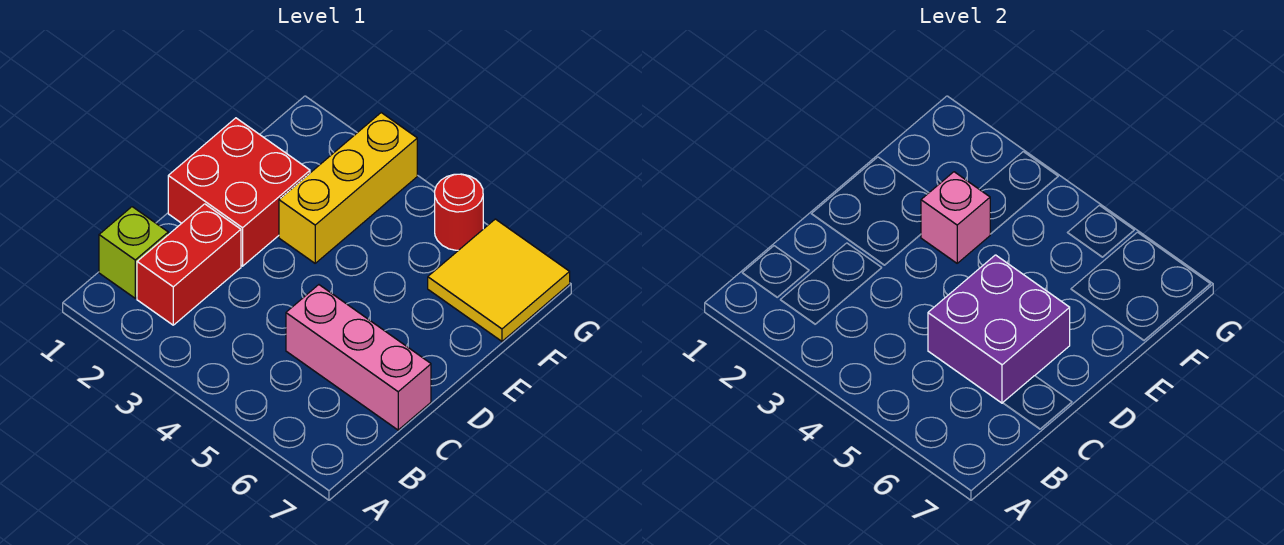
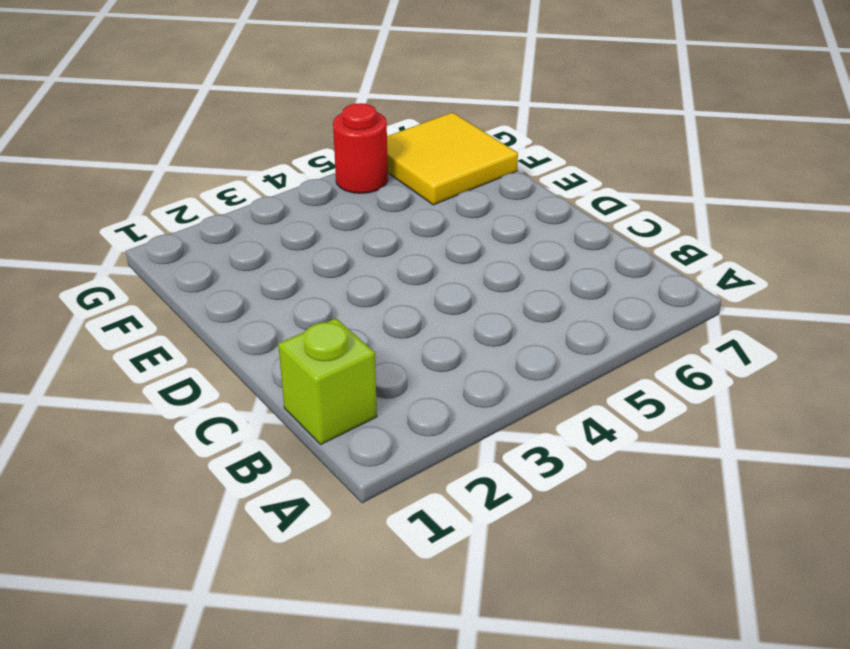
none -> red 1x2 brick [137,204,241,325]
none -> pink 1x3 brick [286,285,431,430]

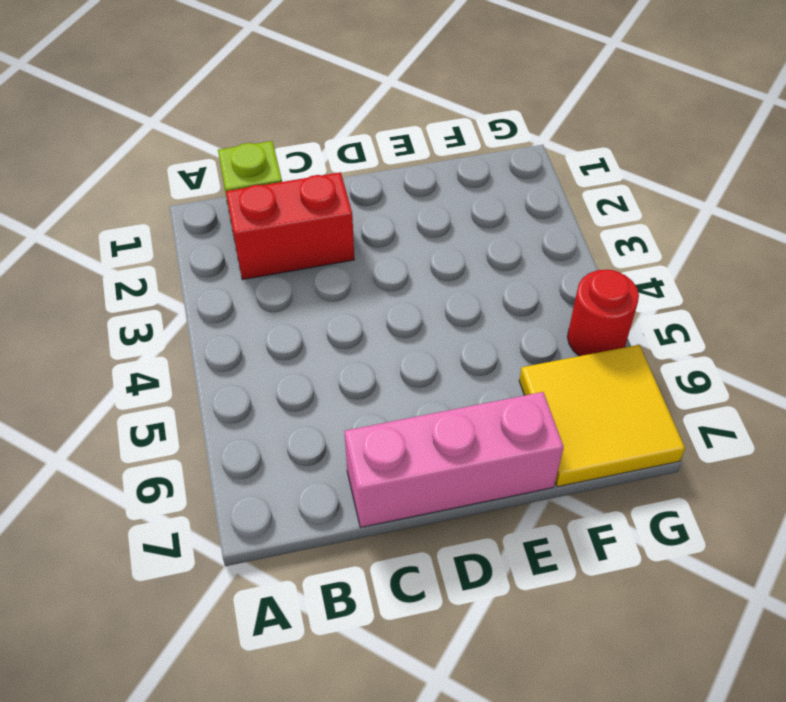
pink 1x3 brick [345,392,564,527] -> pink 1x3 brick turned to [286,285,431,430]
none -> red 2x2 brick [168,118,310,266]
none -> yellow 1x3 brick [279,113,417,263]

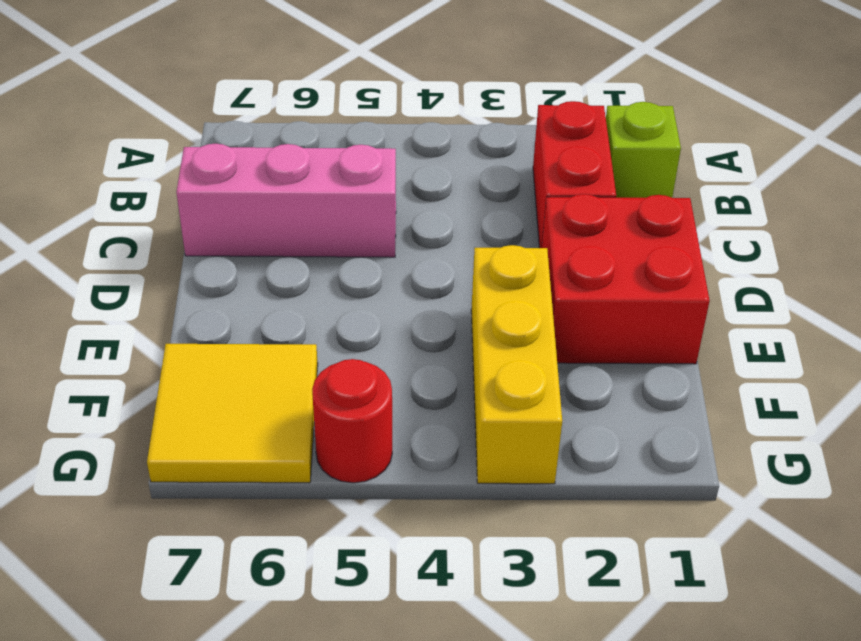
none -> purple 2x2 brick [928,255,1070,403]
none -> pink 1x1 brick [921,172,990,263]

